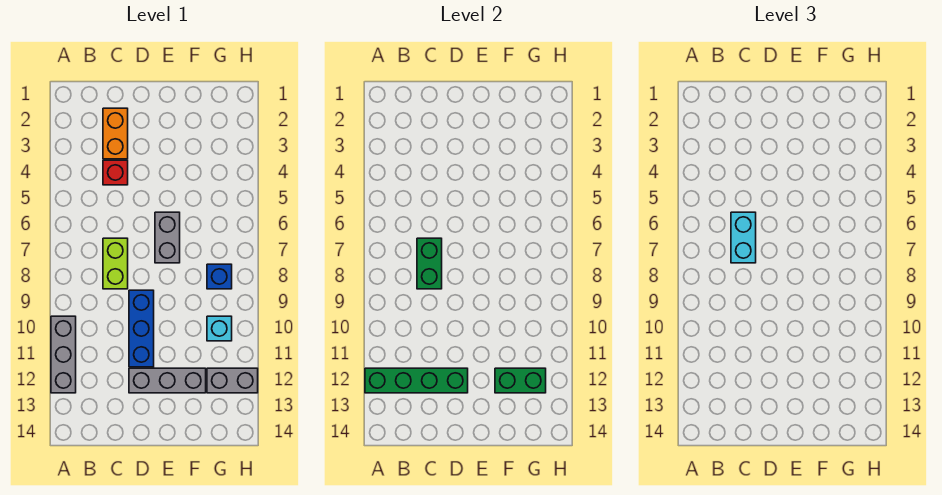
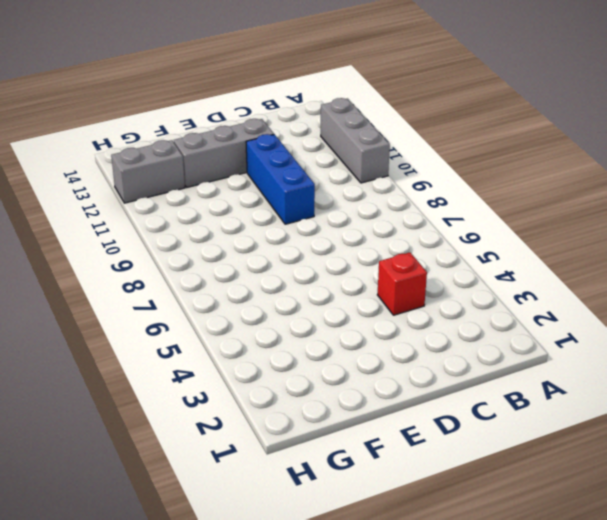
none -> orange 1x2 brick [103,108,128,159]
none -> lime 1x2 brick [103,238,128,289]
none -> grey 1x2 brick [155,212,180,263]

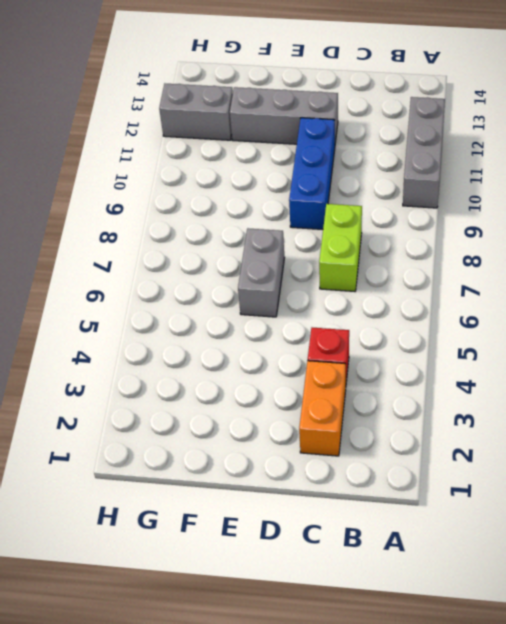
none -> blue 1x1 brick [207,264,232,289]
none -> cyan 1x1 brick [207,316,232,341]
none -> green 1x4 brick [365,368,468,393]

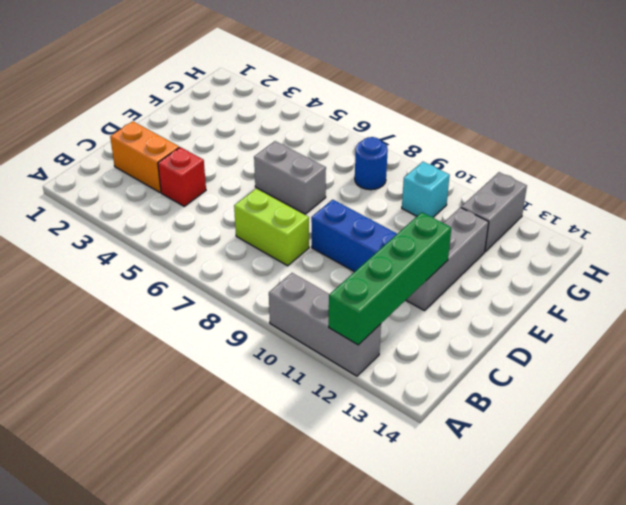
blue 1x1 round brick [355,137,388,190] -> blue 1x1 brick [207,264,232,289]
none -> green 1x2 brick [417,238,442,289]
none -> green 1x2 brick [495,368,546,393]
none -> cyan 1x2 brick [731,212,756,263]

